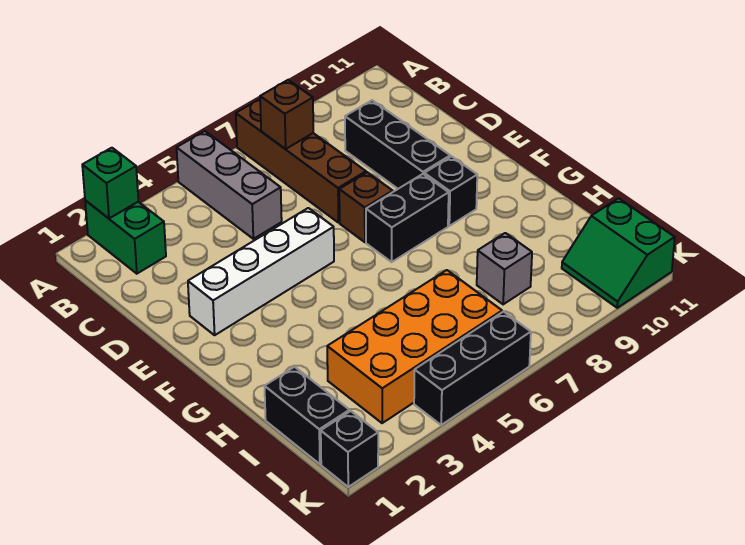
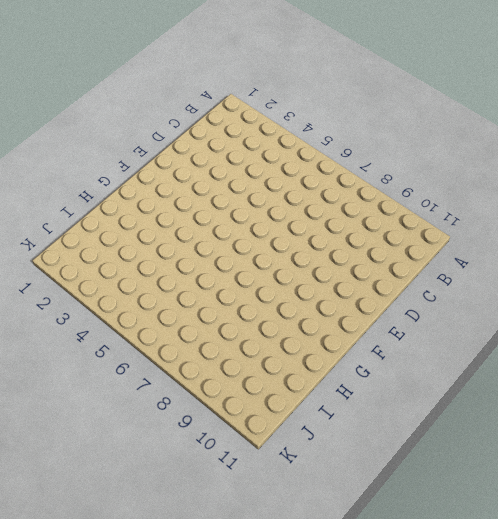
none -> green 1x2 brick [85,200,166,274]
none -> grey 1x3 brick [177,131,282,239]
none -> brown 1x4 brick [236,99,366,223]

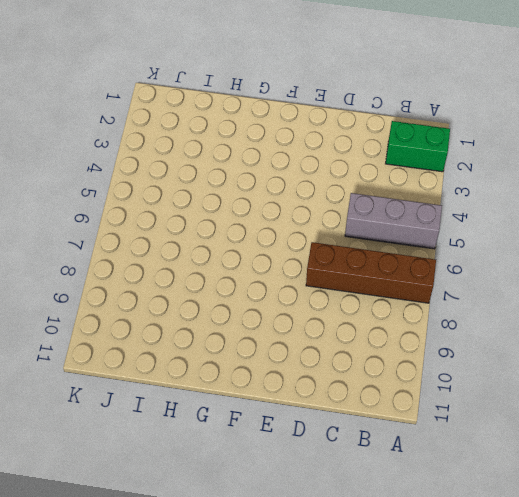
none -> black 1x3 brick [345,100,450,189]
none -> white 1x4 brick [188,208,334,335]
none -> brown 1x1 brick [339,172,393,242]

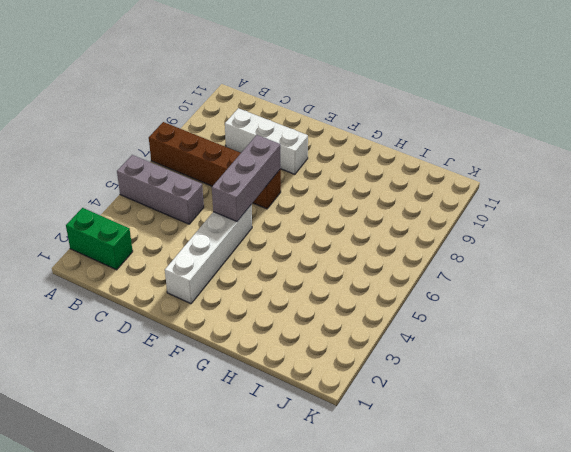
white 1x3 brick [225,108,308,174] -> black 1x3 brick [345,100,450,189]
grey 1x3 brick [212,135,281,221] -> none
none -> black 1x2 brick [366,174,449,262]
none -> black 1x1 brick [424,156,477,226]
none -> black 1x2 brick [265,367,350,464]

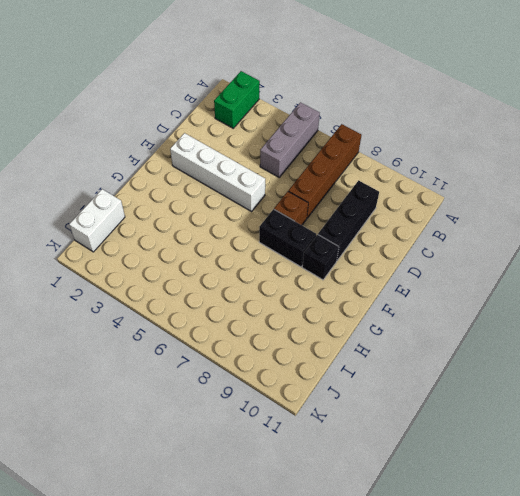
white 1x2 brick [69,189,125,252] -> black 1x2 brick [265,367,350,464]
none -> orange 2x4 brick [327,270,502,423]
none -> grey 1x1 brick [477,233,532,304]
none -> green 2x2 slope [562,198,675,308]

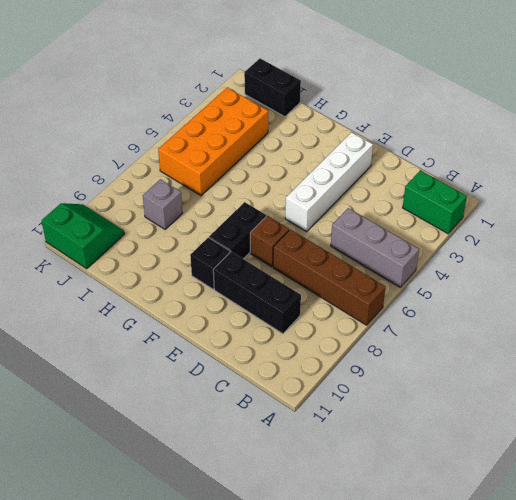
none -> black 1x1 brick [321,411,378,487]
none -> black 1x3 brick [414,311,531,425]
none -> green 1x1 brick [82,148,138,218]

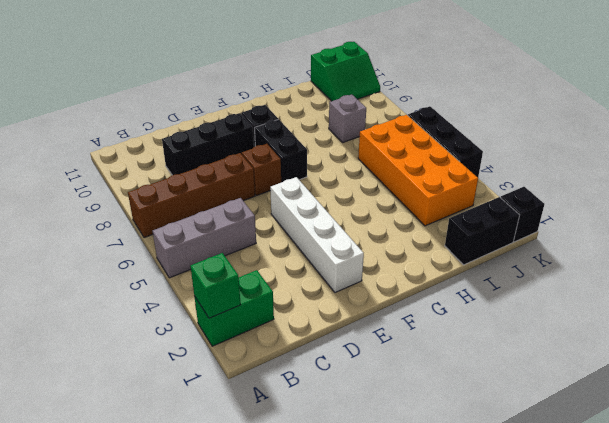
none -> brown 1x1 brick [260,80,313,149]

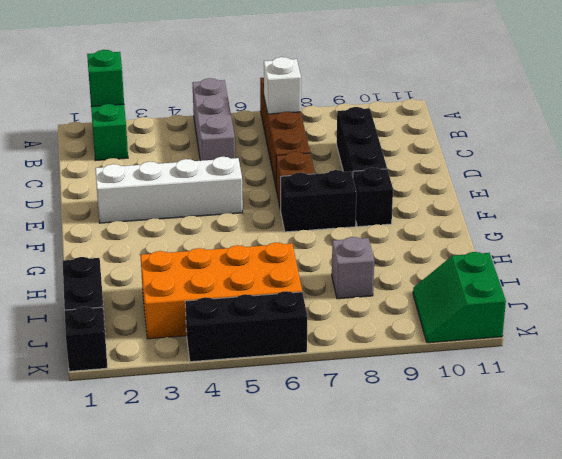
white 1x1 brick [264,57,301,114] -> brown 1x1 brick [260,80,313,149]

